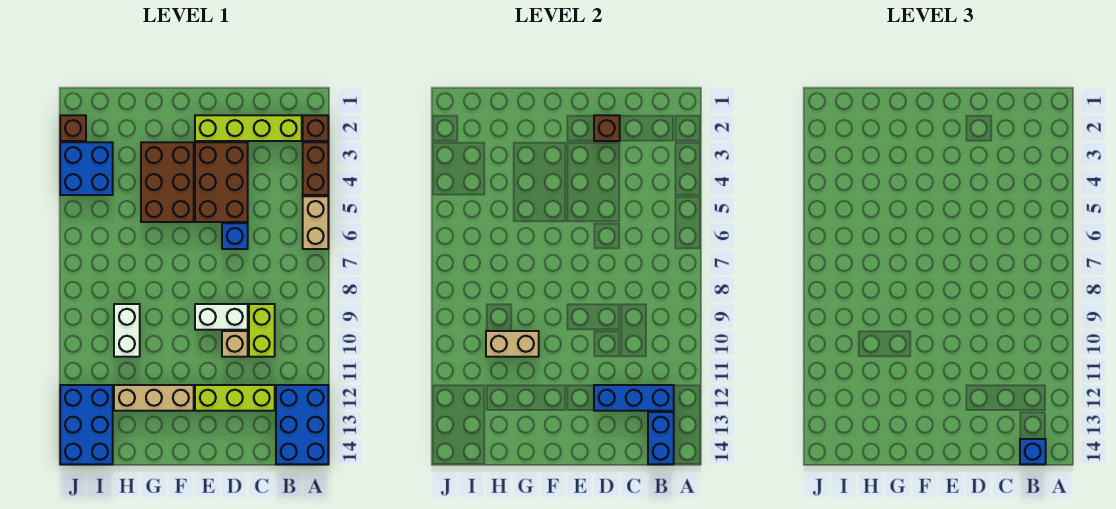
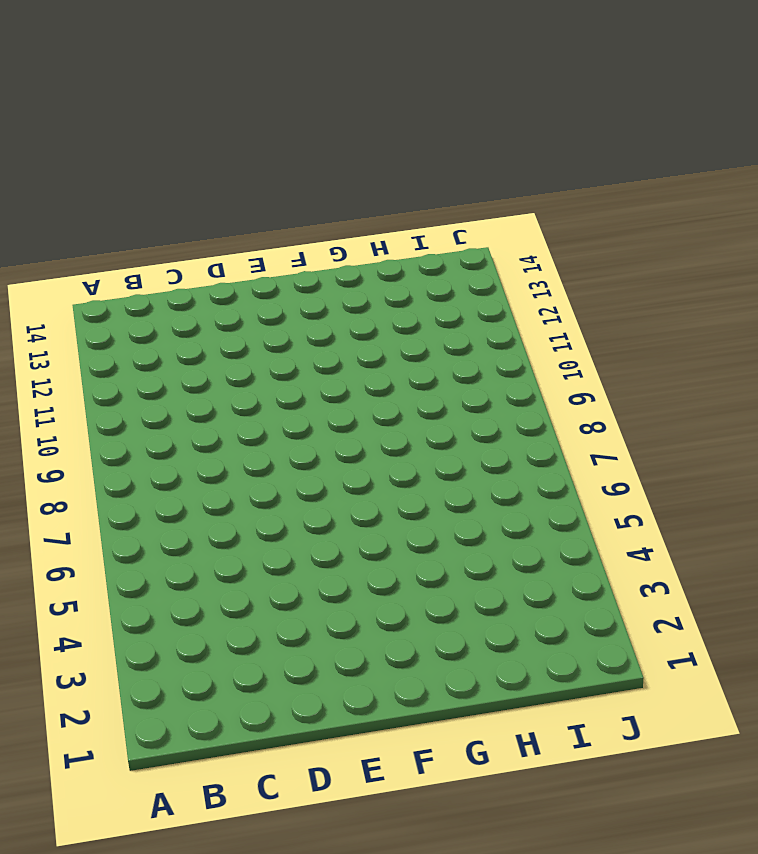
none -> brown 1x1 brick [303,115,328,141]
none -> brown 1x2 brick [303,142,328,195]
none -> tan 1x2 brick [303,196,328,249]

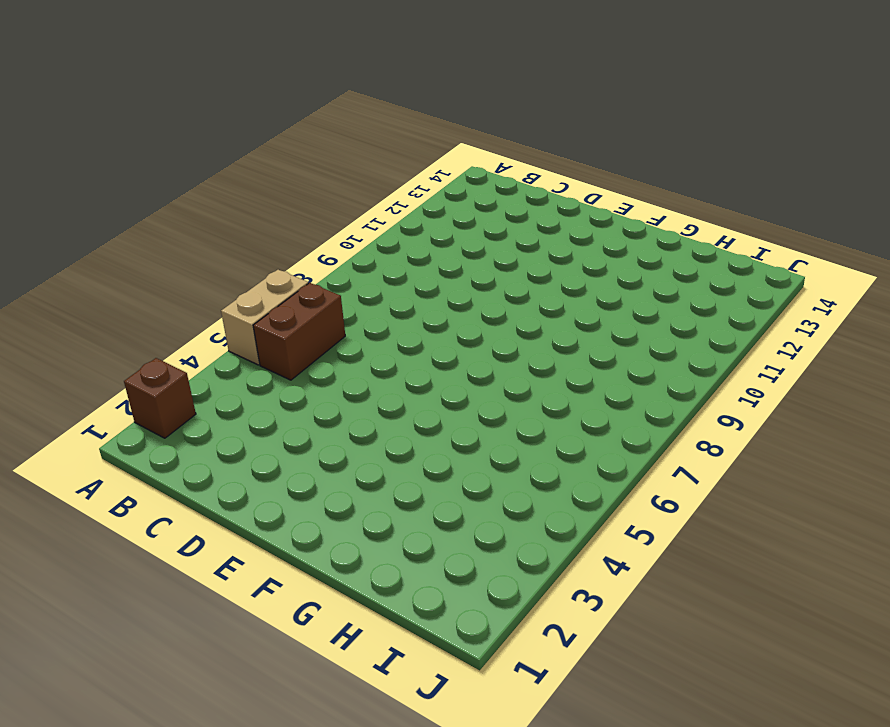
brown 1x2 brick [253,283,345,380] -> brown 1x2 brick moved to [303,142,328,195]
none -> blue 2x3 brick [276,385,328,464]
none -> lime 1x4 brick [195,115,302,141]
none -> lime 1x2 brick [249,304,275,357]

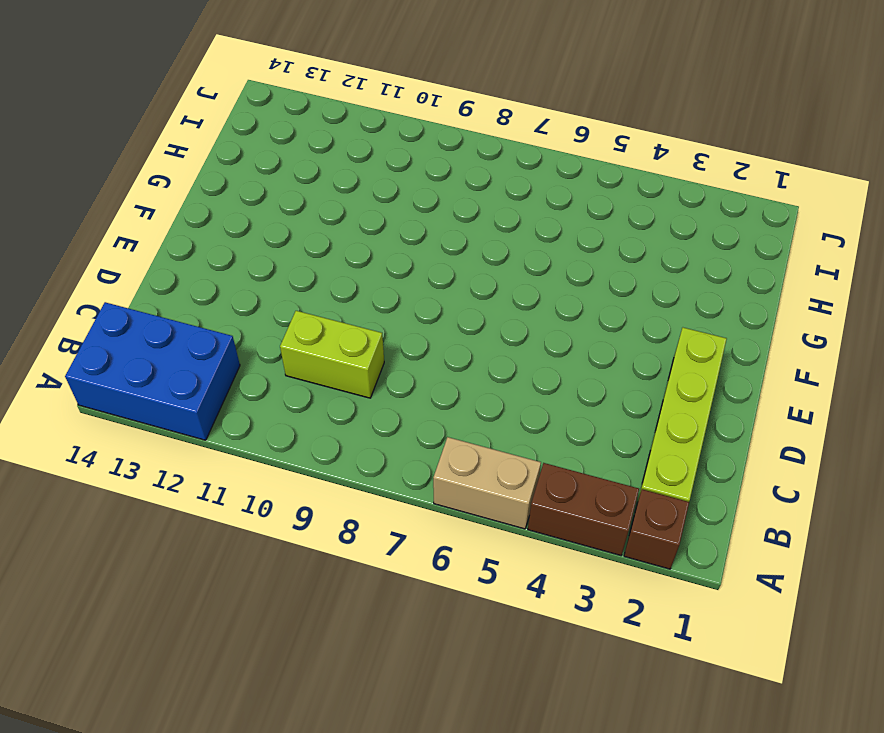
none -> lime 1x3 brick [195,385,275,411]
none -> brown 2x3 brick [195,142,248,222]
none -> blue 1x1 brick [222,223,248,249]

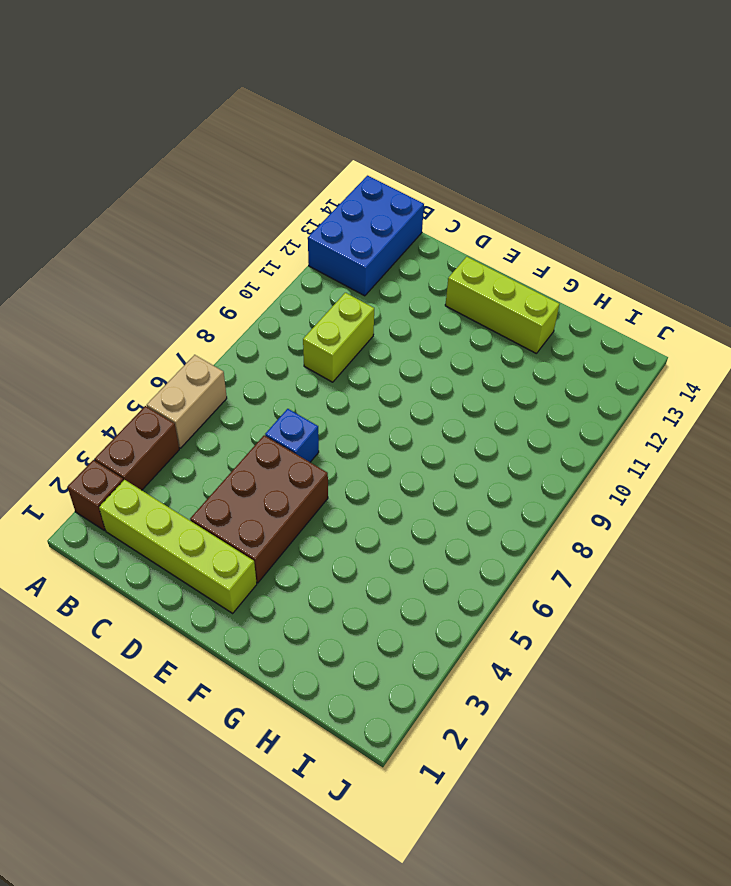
lime 1x3 brick [445,257,560,353] -> lime 1x3 brick moved to [195,385,275,411]
none -> white 1x2 brick [195,304,248,330]
none -> tan 1x1 brick [222,331,248,357]
none -> brown 2x3 brick [141,142,194,222]

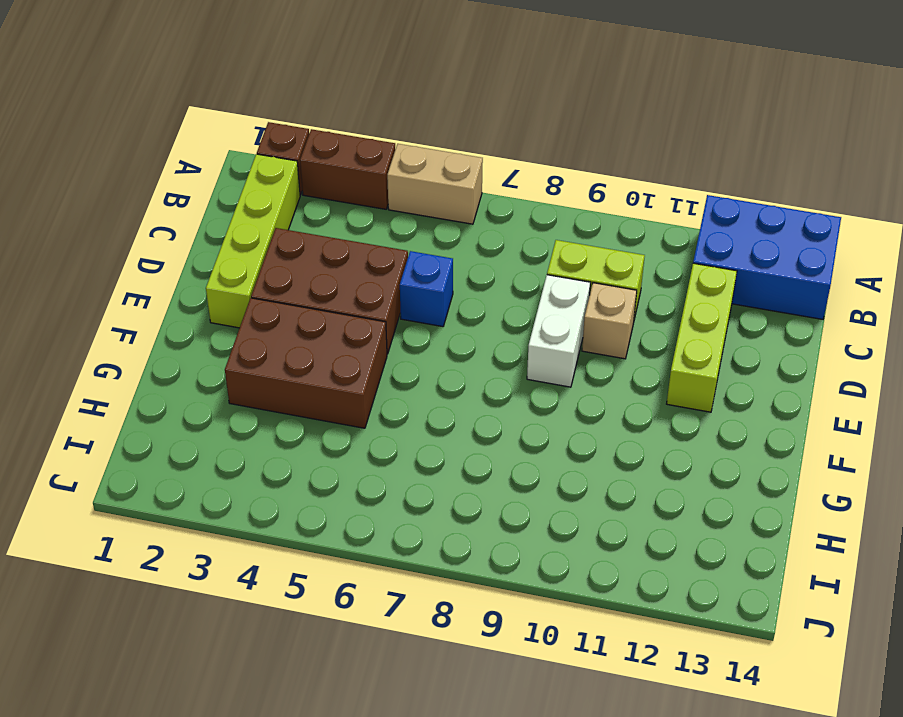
none -> tan 1x3 brick [114,385,194,411]
none -> white 1x2 brick [114,304,140,357]
none -> blue 2x2 brick [60,142,113,195]

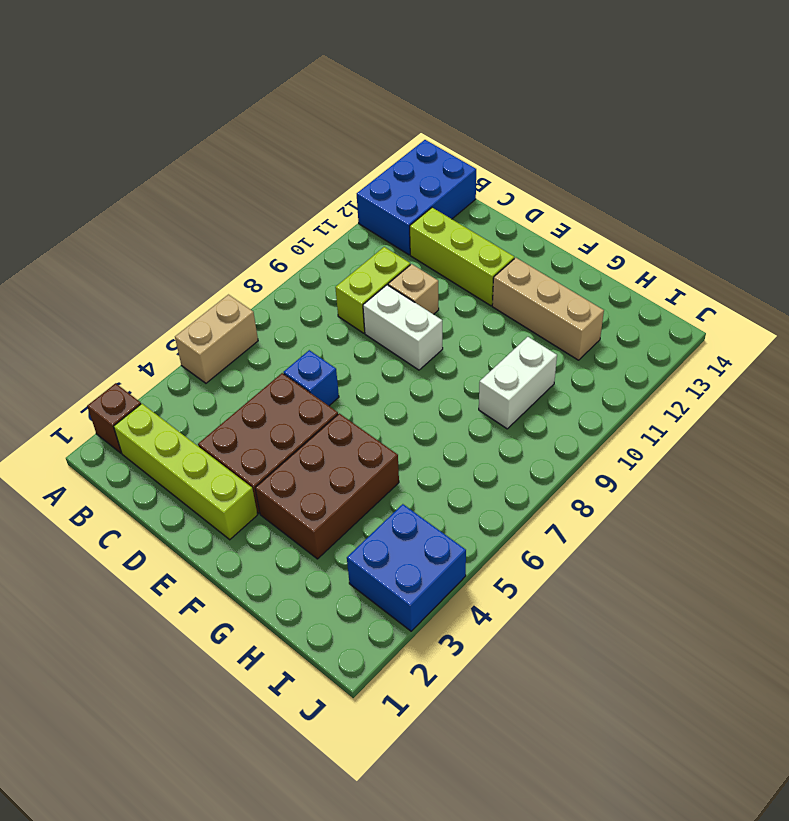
none -> brown 1x2 brick [303,142,328,195]
none -> blue 2x3 brick [60,385,113,464]
none -> brown 1x1 brick [60,115,86,141]

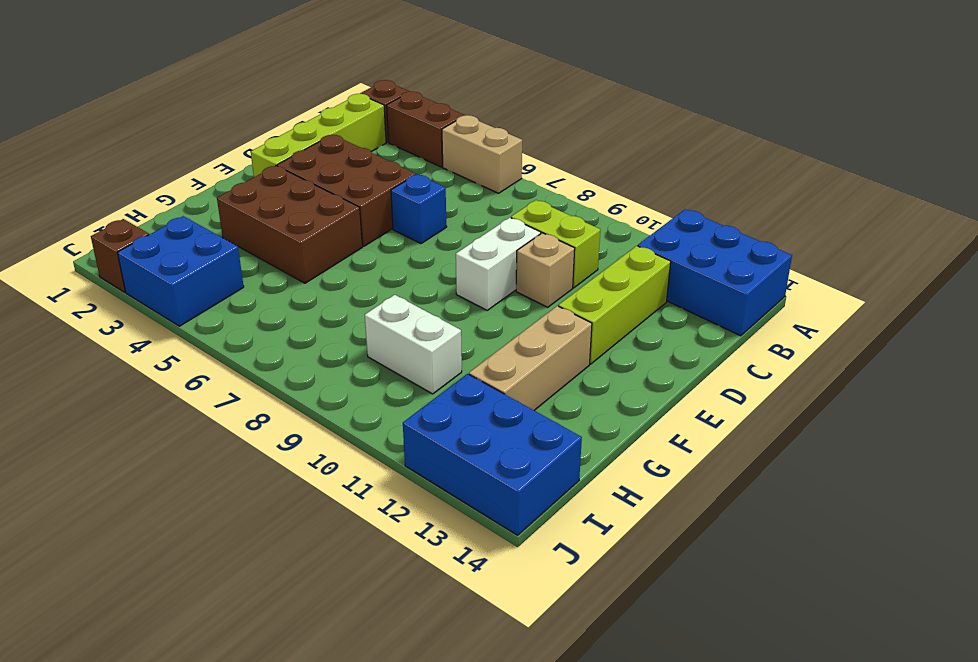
none -> blue 1x3 brick [594,385,674,411]
none -> blue 1x2 brick [648,412,674,464]
none -> brown 1x1 brick [594,115,620,141]

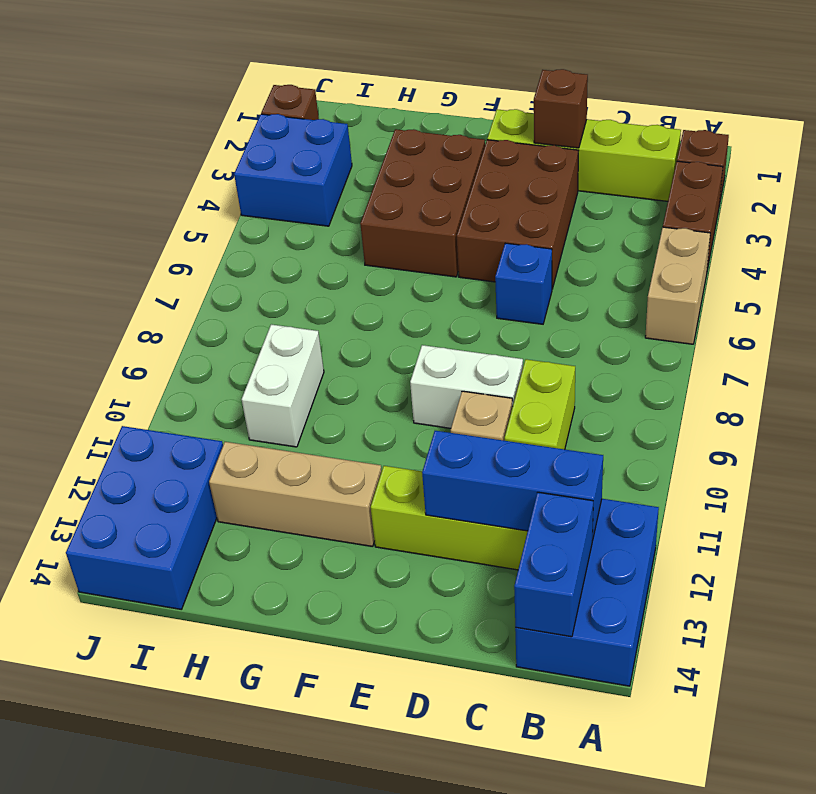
none -> tan 1x2 brick [486,331,539,357]
none -> blue 1x1 brick [1020,439,1046,464]

